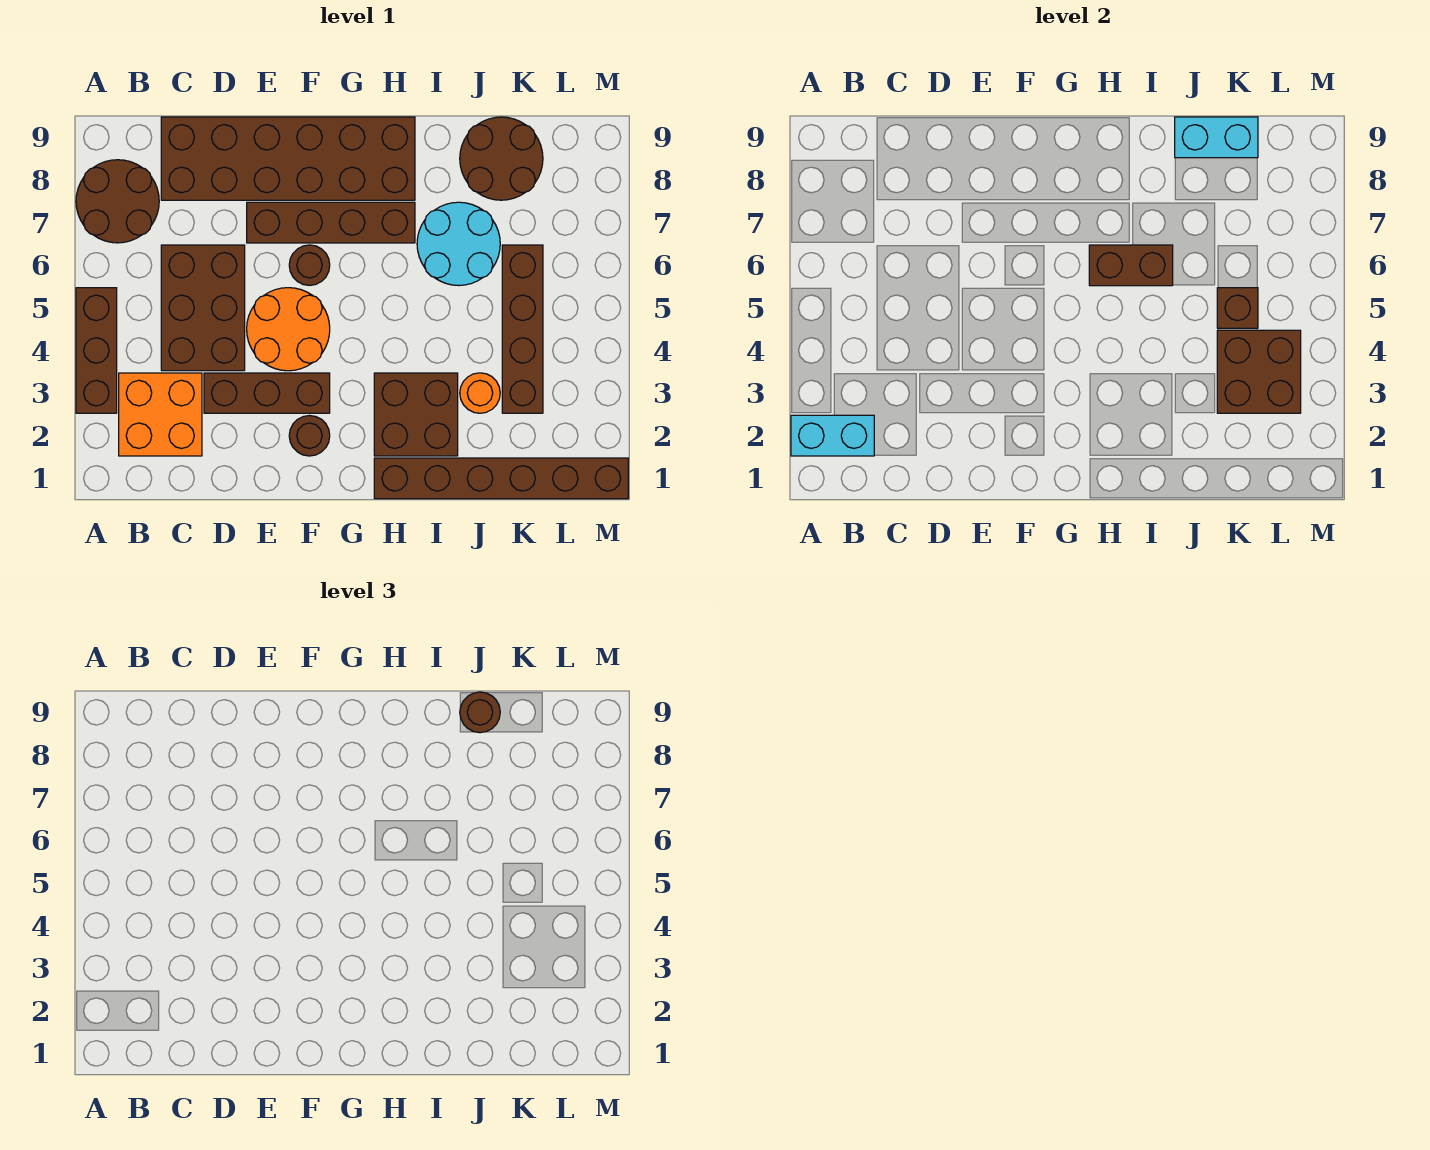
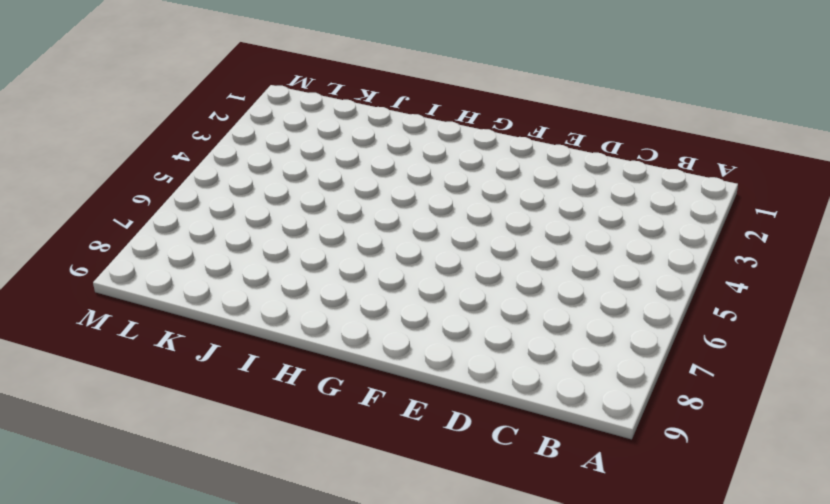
none -> brown 1x3 brick [76,288,117,413]
none -> brown 2x2 round brick [76,160,159,243]
none -> orange 2x2 brick [119,373,202,456]

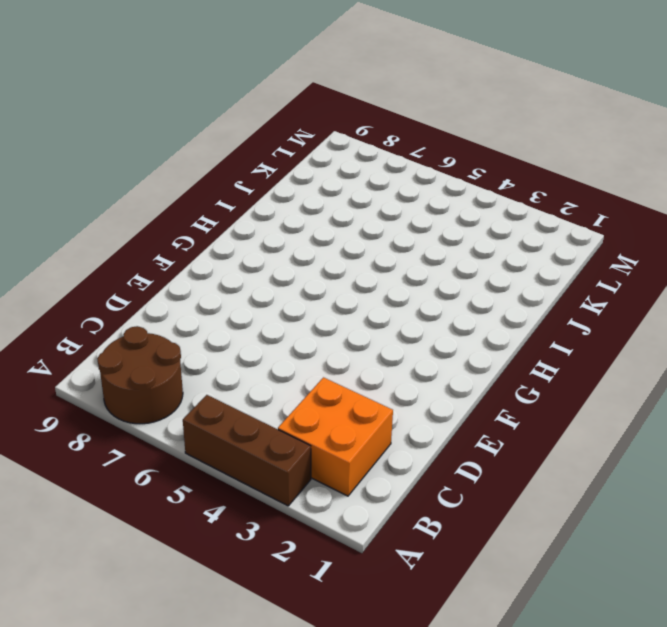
none -> brown 2x3 brick [161,245,245,371]
none -> brown 2x6 brick [161,117,415,200]
none -> brown 1x3 brick [204,373,330,413]

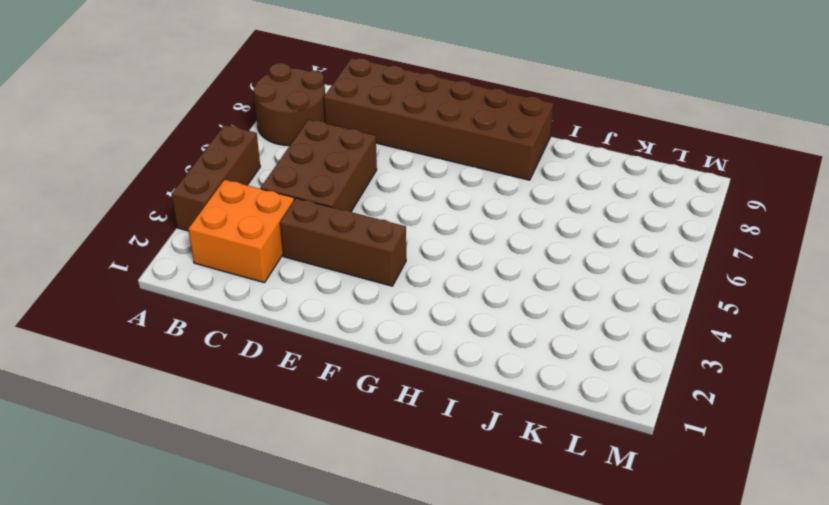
none -> orange 2x2 round brick [247,288,330,371]
none -> brown 1x4 brick [247,202,415,243]
none -> brown 1x1 round brick [289,416,330,456]

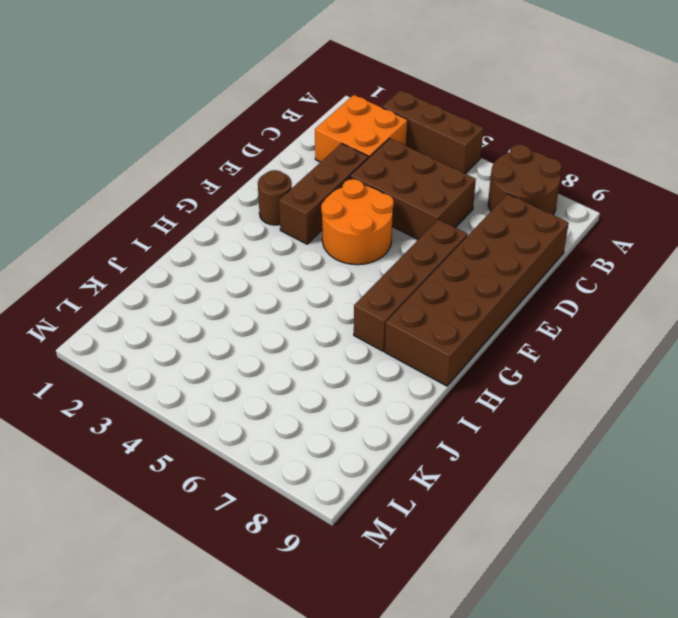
none -> brown 1x1 round brick [289,245,330,285]
none -> brown 1x6 brick [374,458,628,499]
none -> brown 2x2 brick [374,373,458,456]

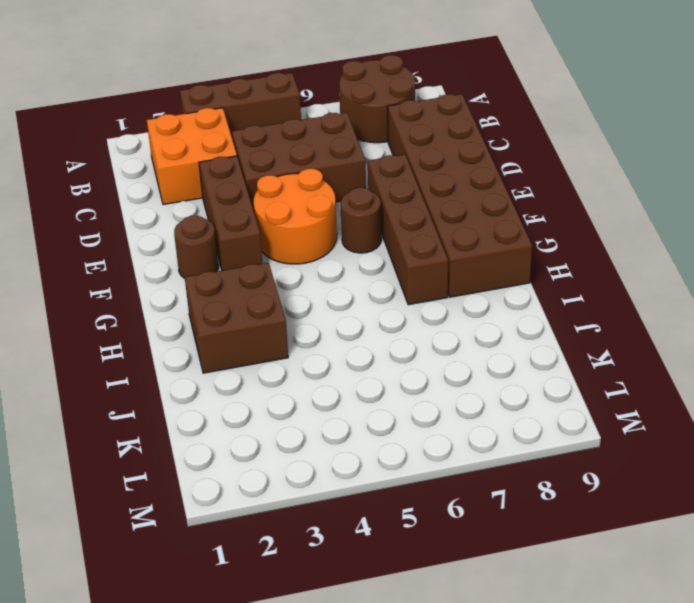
none -> brown 1x6 brick [374,458,628,499]
none -> cyan 2x2 round brick [417,202,500,286]
none -> orange 1x1 round brick [460,373,500,413]

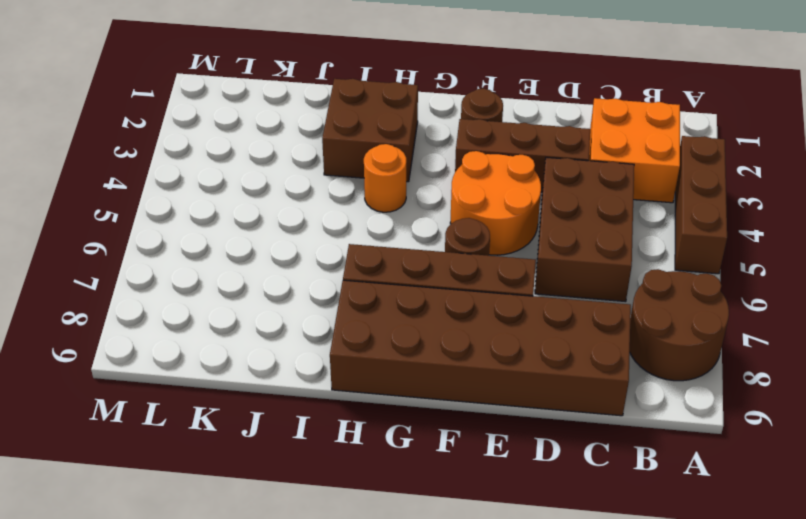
orange 1x1 round brick [364,144,406,212] -> orange 1x1 round brick moved to [460,373,500,413]
none -> brown 1x6 brick [374,458,628,499]
none -> cyan 2x2 round brick [417,202,500,286]
none -> brown 2x2 round brick [460,117,543,200]

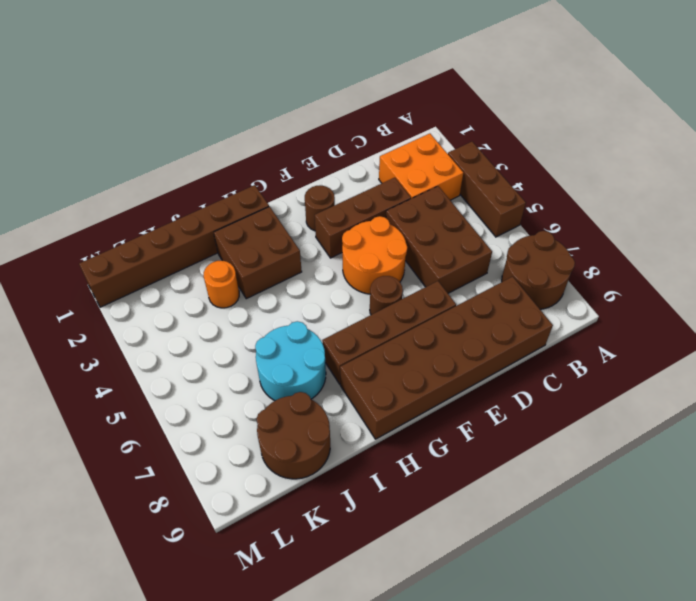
none -> brown 1x4 brick [502,245,543,413]
none -> cyan 1x2 brick [791,415,874,456]
none -> brown 1x2 brick [1089,245,1173,286]

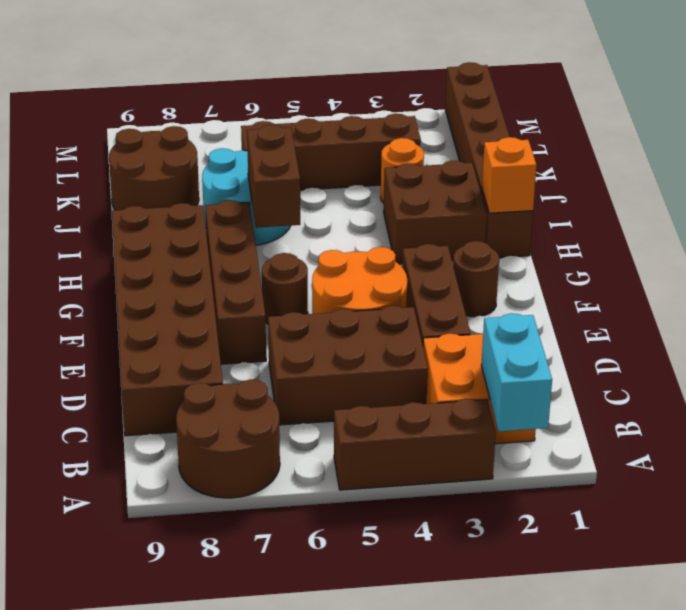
orange 1x1 brick [482,137,536,213] -> none
none -> cyan 1x2 brick [1175,117,1258,158]
none -> brown 2x2 brick [1217,330,1301,413]
none -> brown 1x1 brick [1217,288,1258,328]

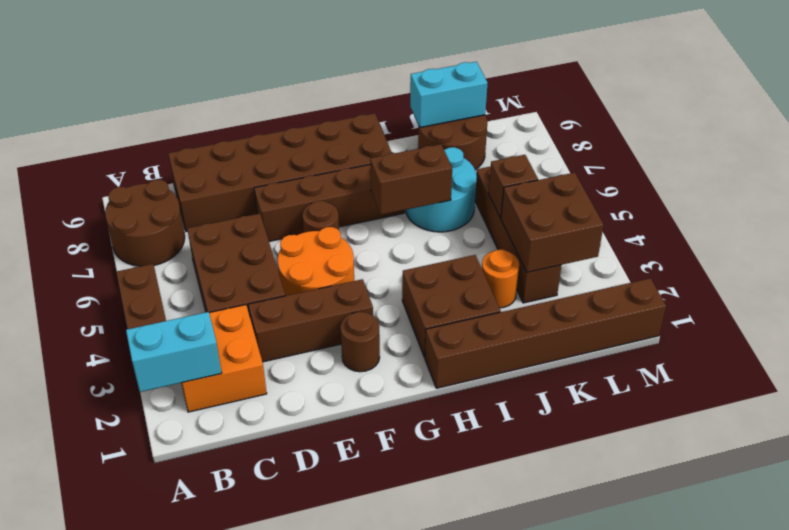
none -> brown 1x1 round brick [460,692,500,733]

